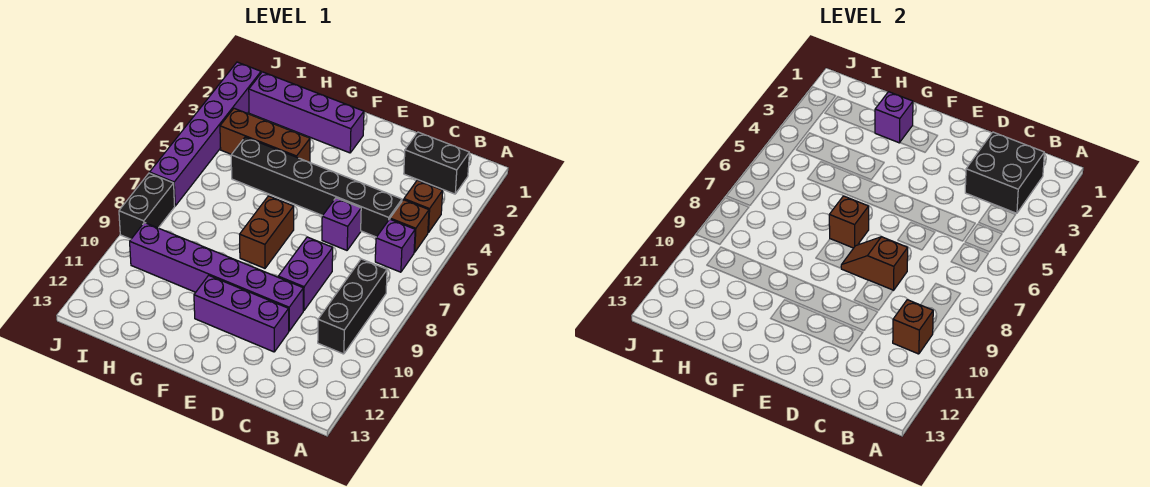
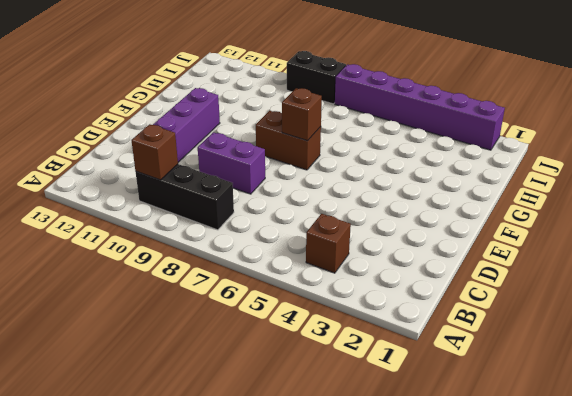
none -> black 1x2 brick [404,132,469,194]
none -> brown 1x1 brick [390,200,429,252]
none -> purple 1x1 brick [375,219,415,272]

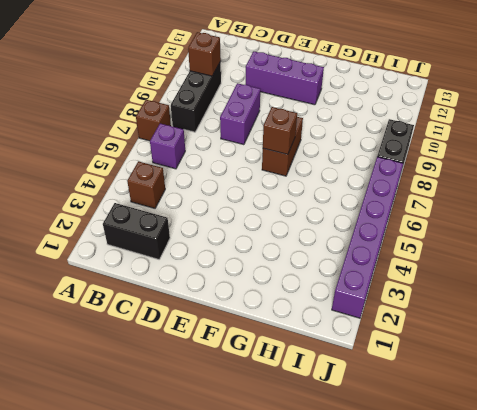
brown 1x1 brick [136,100,171,141] -> brown 1x1 brick moved to [390,200,429,252]
none -> black 1x6 brick [231,137,402,237]
none -> purple 1x1 brick [322,198,361,250]
none -> purple 1x6 brick [130,223,303,331]

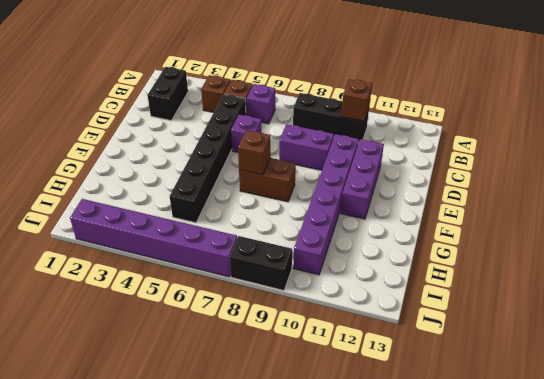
none -> purple 1x4 brick [249,72,364,153]
none -> brown 1x3 brick [220,108,310,162]
none -> black 2x2 brick [965,132,1044,213]

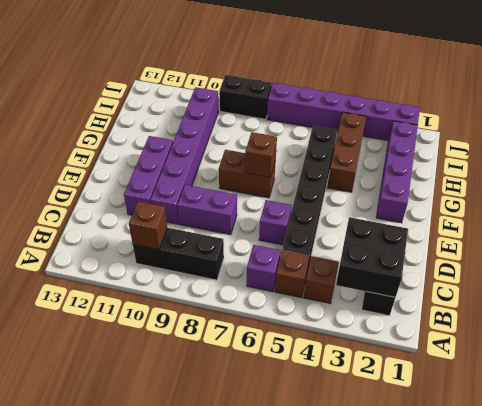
none -> brown 1x2 slope [841,237,908,290]
none -> purple 1x1 brick [875,92,913,143]

